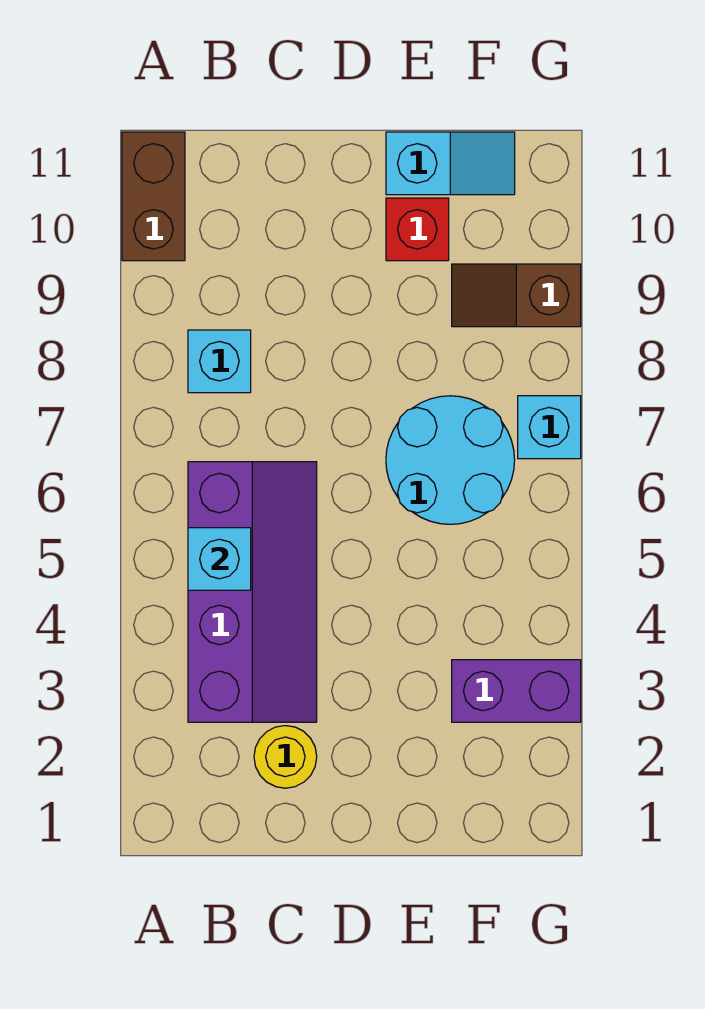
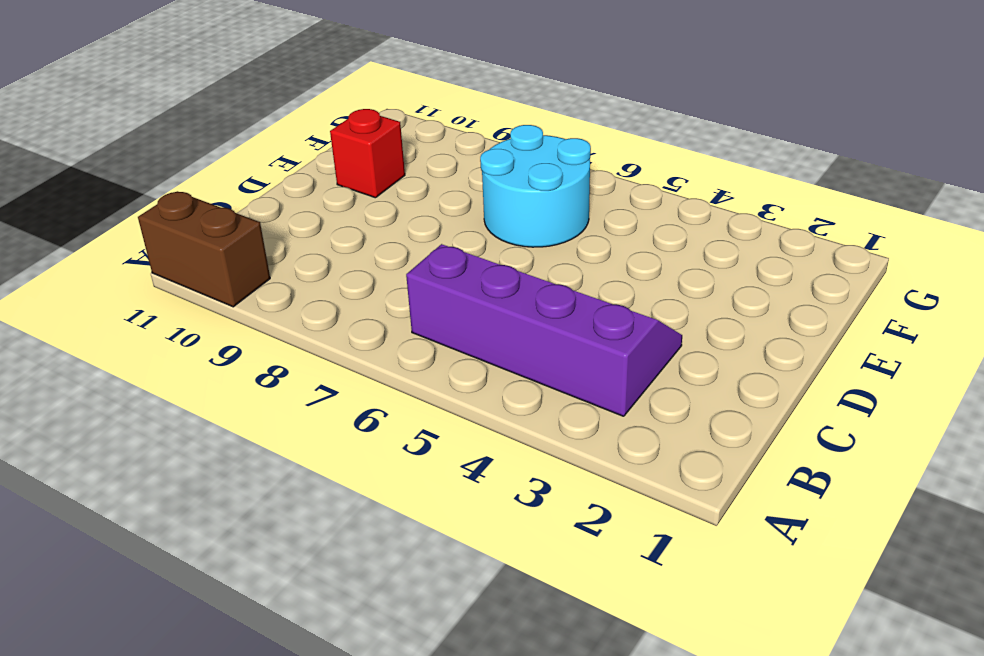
none -> cyan 1x1 brick [188,330,251,393]
none -> yellow 1x1 round brick [254,726,317,788]

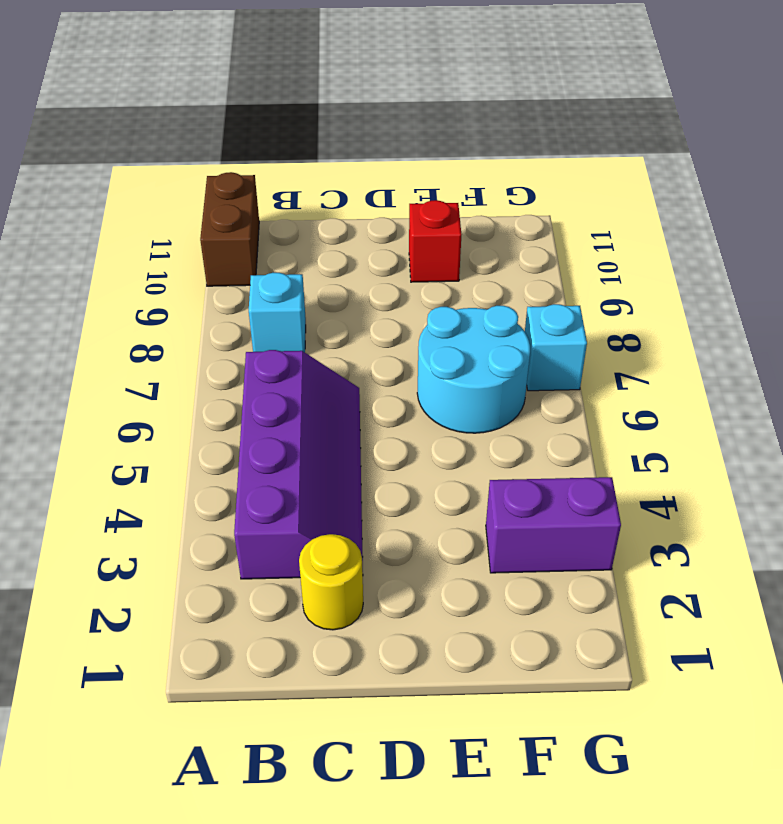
none -> cyan 1x2 slope [386,132,515,195]
none -> brown 1x2 slope [452,264,581,327]

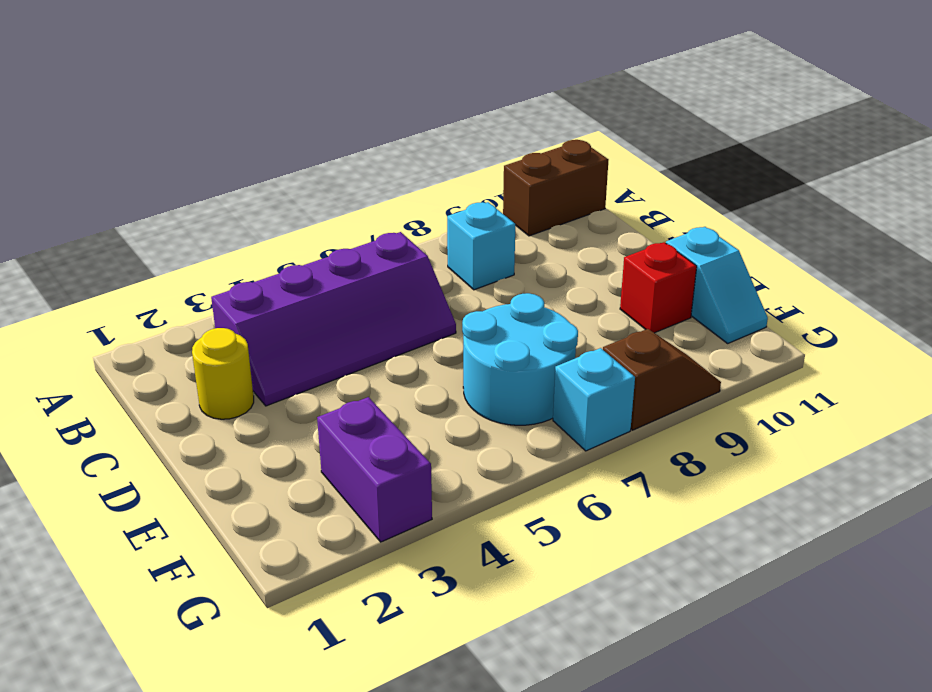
brown 1x2 slope [603,329,721,430] -> brown 1x2 slope turned to [452,264,581,327]
none -> cyan 1x1 brick [188,528,251,590]

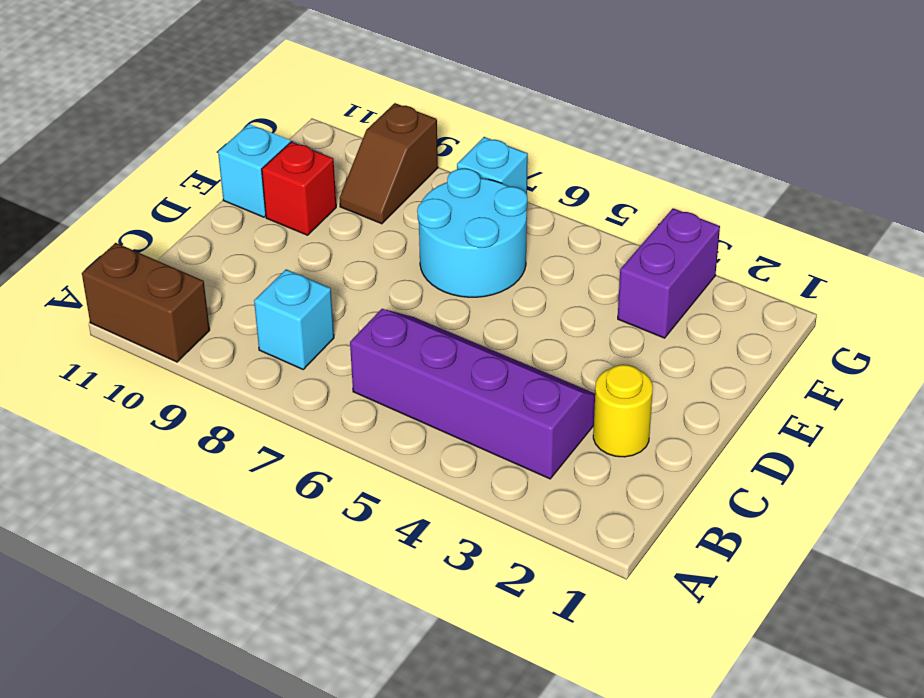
none -> cyan 1x1 brick [188,528,251,590]

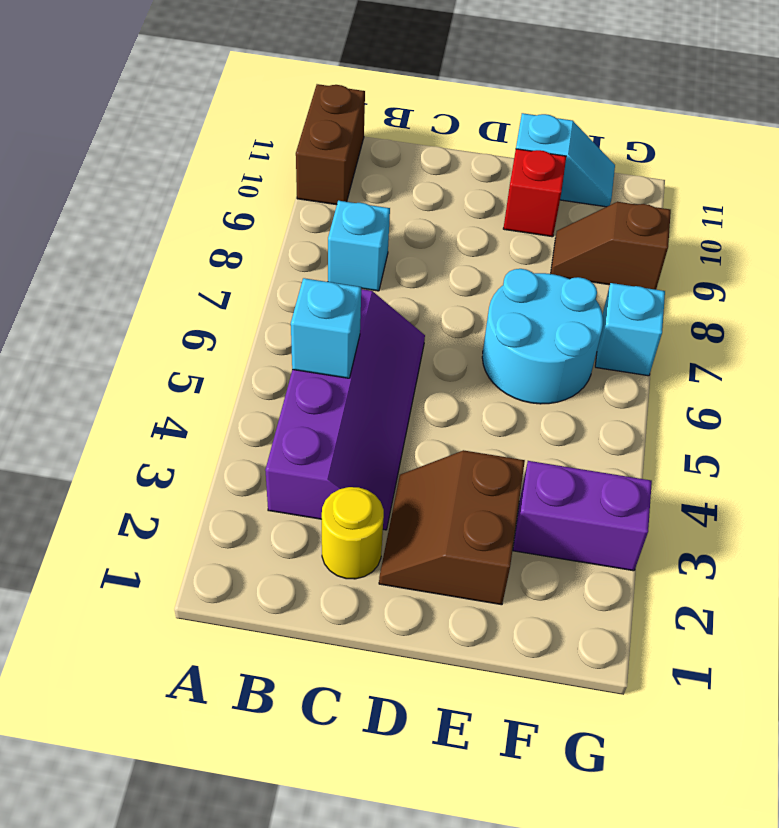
brown 2x2 slope [379,450,525,605] -> none

